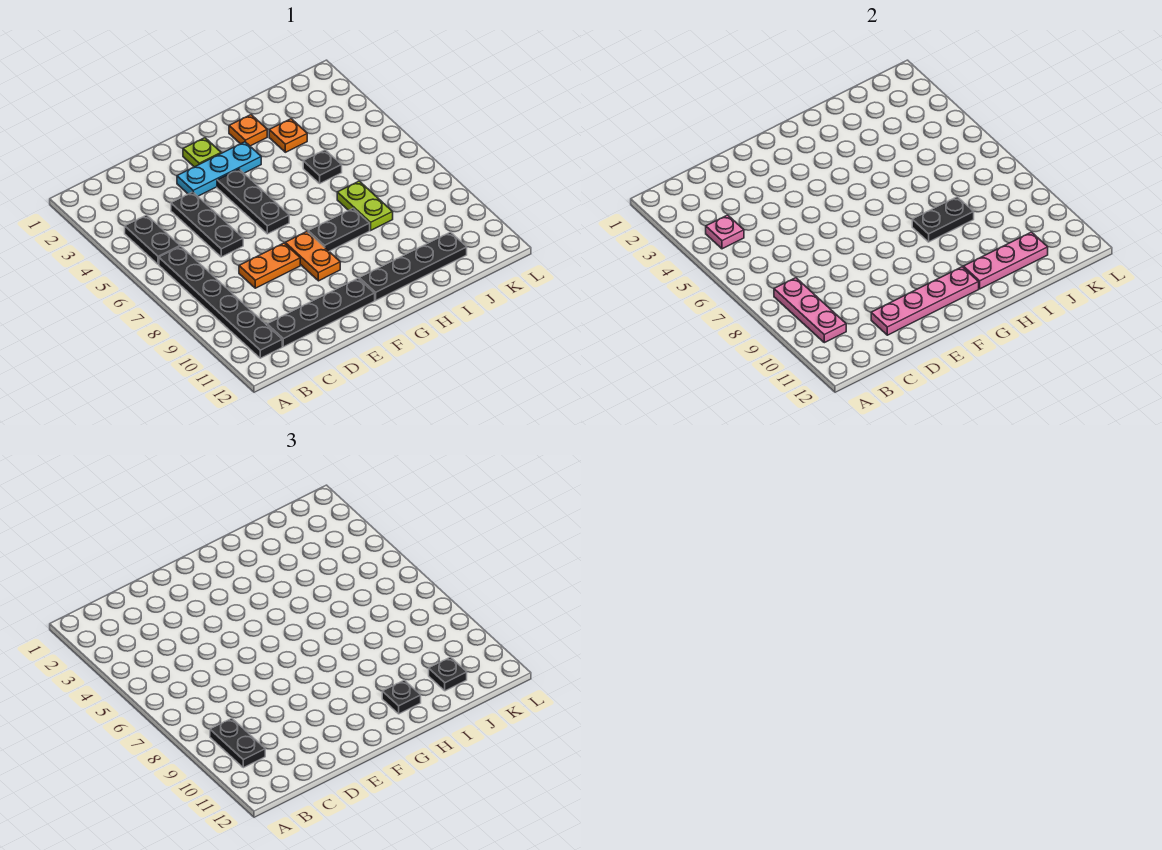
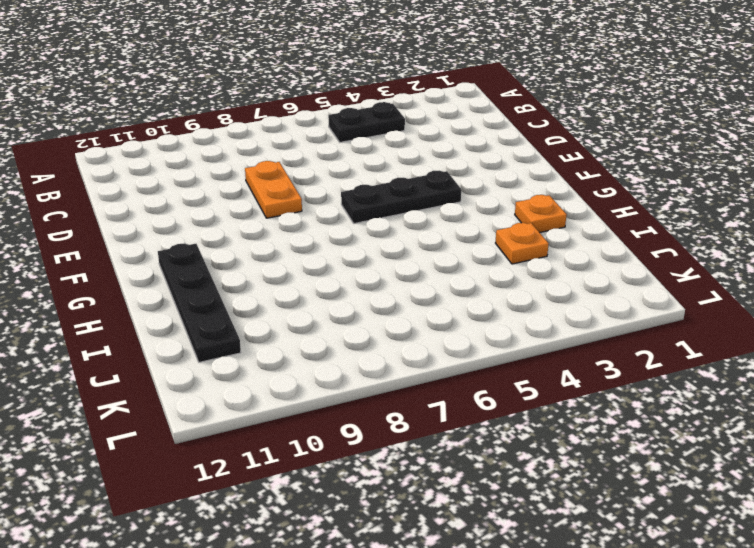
none -> black 1x6 plate [159,246,282,358]
none -> black 1x4 plate [267,278,375,347]
none -> black 1x3 plate [171,192,243,257]

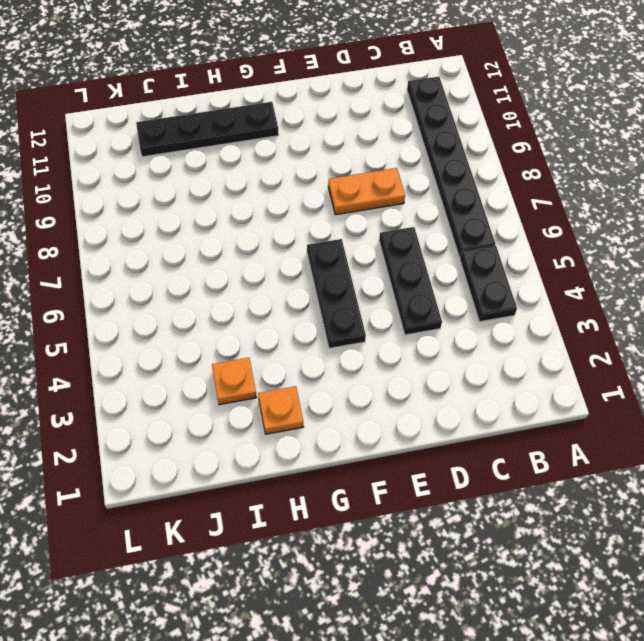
none -> black 1x4 plate [267,278,375,347]
none -> cyan 1x3 plate [177,142,261,196]
none -> lime 1x1 plate [183,138,221,167]

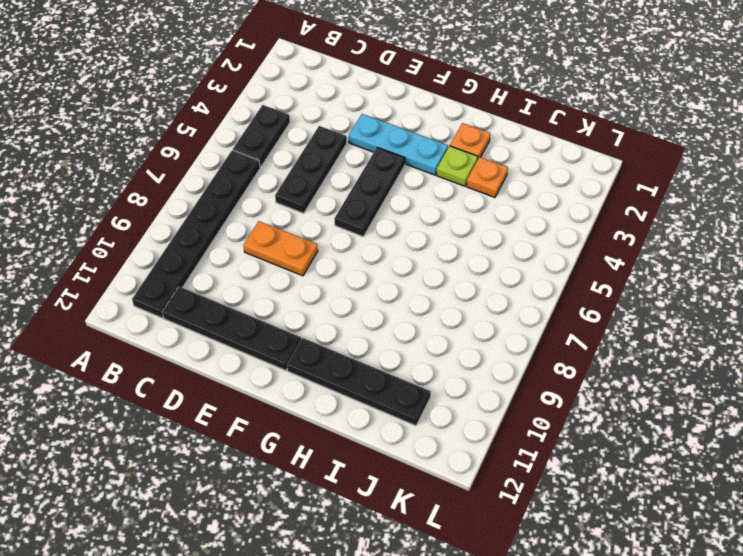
lime 1x1 plate [436,146,478,186] -> lime 1x1 plate moved to [183,138,221,167]
none -> orange 1x2 plate [285,232,340,281]
none -> black 1x2 plate [308,208,370,251]
none -> black 1x1 plate [303,150,342,183]

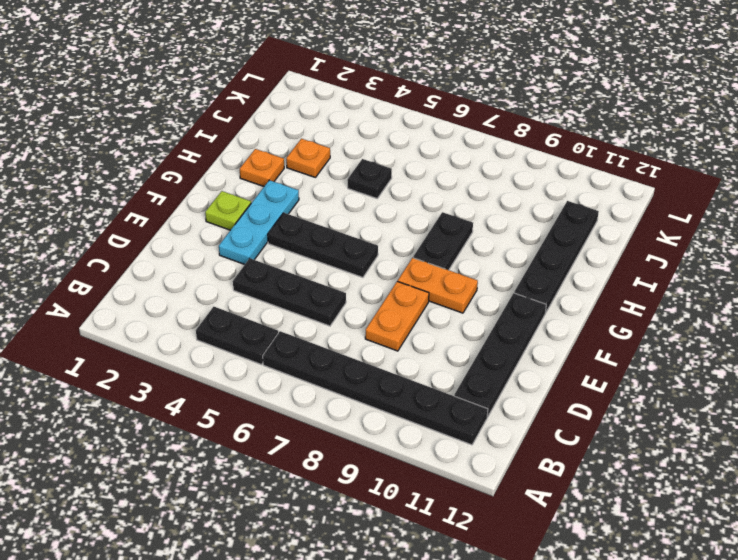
none -> lime 1x2 plate [337,181,393,230]
none -> pink 1x1 plate [706,215,744,249]
none -> pink 1x3 plate [774,278,846,343]

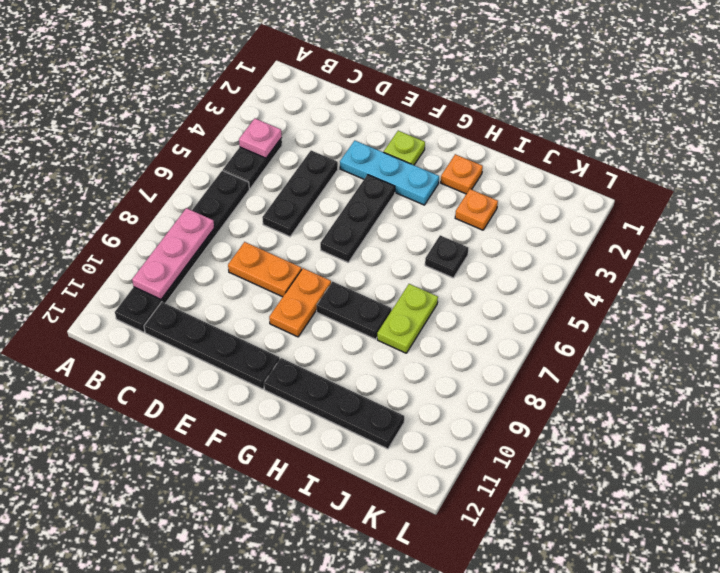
none -> pink 1x4 plate [871,267,979,335]
none -> black 1x2 plate [912,197,974,242]
none -> pink 1x3 plate [963,232,1048,289]

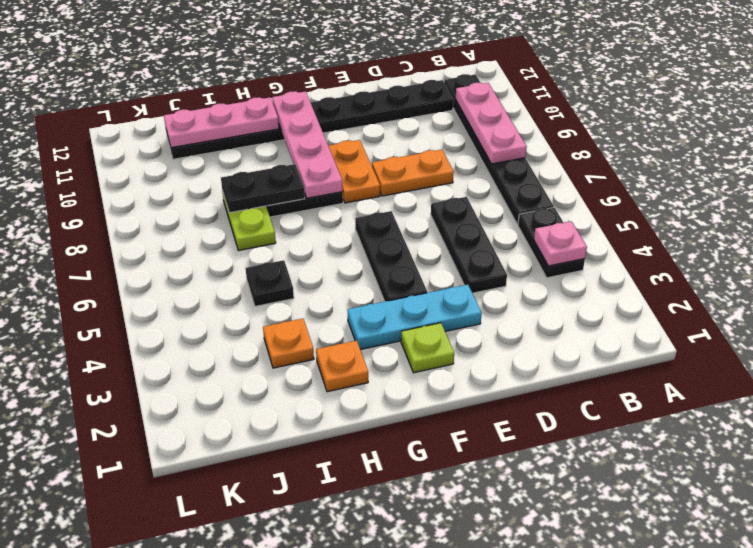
pink 1x4 plate [272,91,343,198] -> pink 1x4 plate turned to [871,267,979,335]
none -> black 1x2 plate [210,718,265,768]
none -> black 1x1 plate [382,680,421,714]
none -> black 1x1 plate [429,657,467,691]

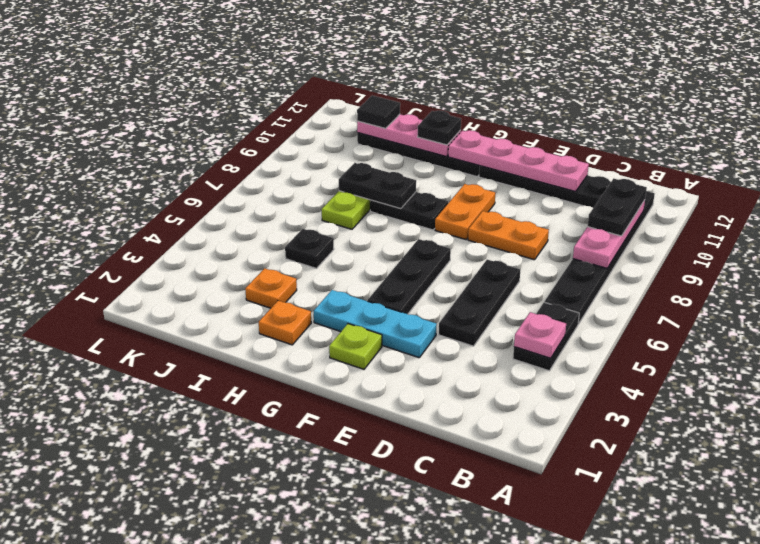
black 1x1 tile [357,95,400,128] -> black 1x1 plate [429,657,467,691]

